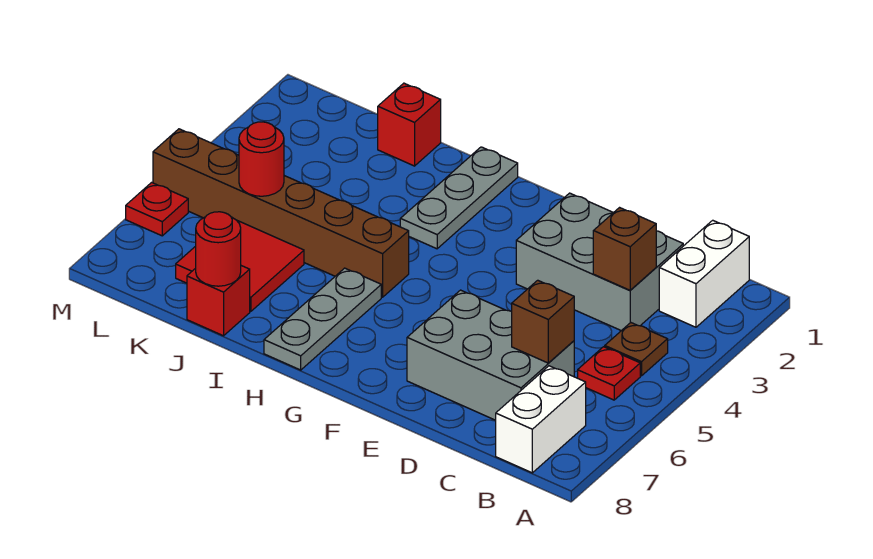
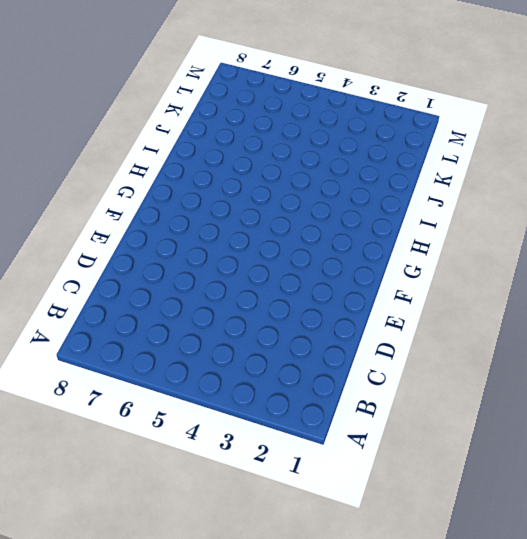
none -> white 1x2 brick [659,220,749,327]
none -> brown 1x1 plate [605,323,668,376]
none -> red 1x1 plate [578,347,640,400]

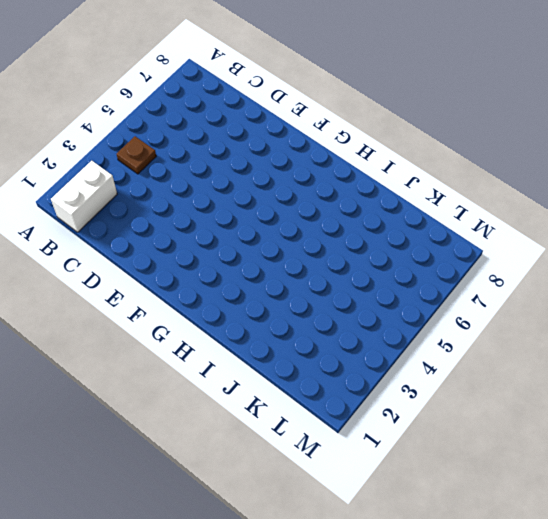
none -> red 1x1 plate [578,347,640,400]
none -> white 1x2 brick [496,366,586,473]
none -> grey 2x3 brick [516,193,683,331]

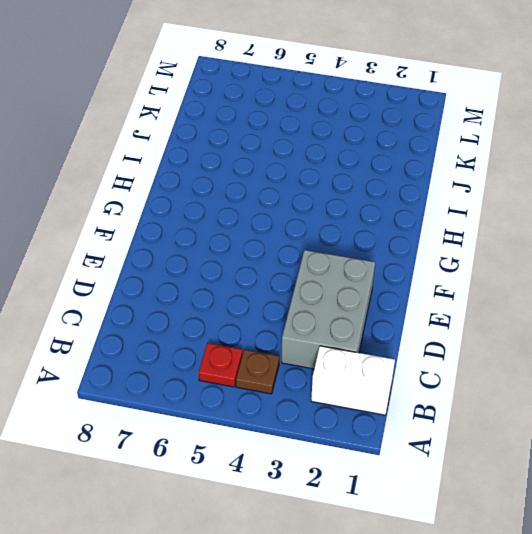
none -> white 1x2 brick [496,366,586,473]
none -> grey 2x3 brick [407,290,574,420]
none -> grey 1x3 plate [400,147,518,249]

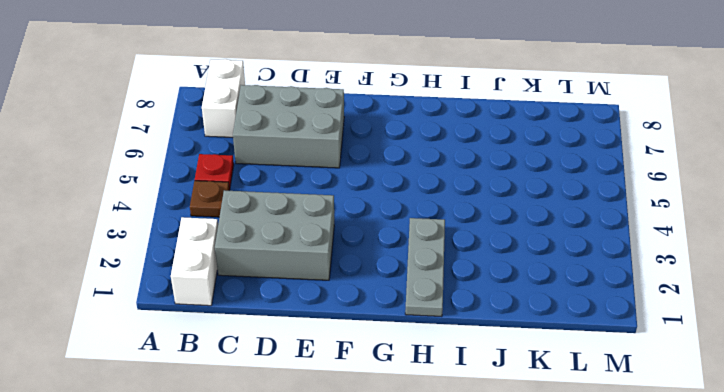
none -> brown 1x6 brick [153,129,409,297]
none -> grey 1x3 plate [264,268,381,370]
none -> red 1x1 brick [378,83,441,166]

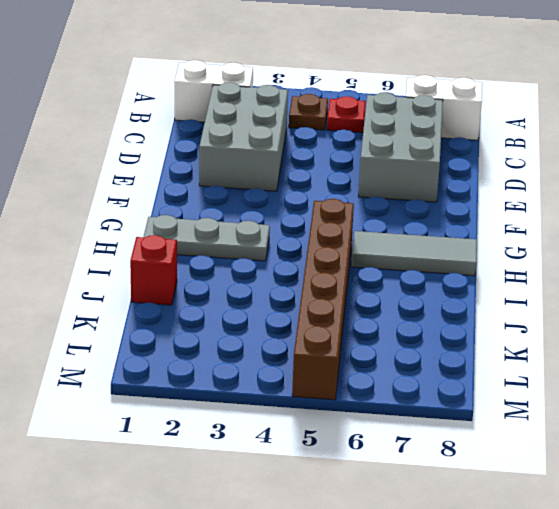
grey 1x3 tile [351,231,477,276] -> grey 1x3 plate [264,268,381,370]
none -> red 2x2 tile [176,221,304,312]
none -> red 1x1 brick [187,266,250,336]
none -> red 1x1 plate [126,183,188,236]

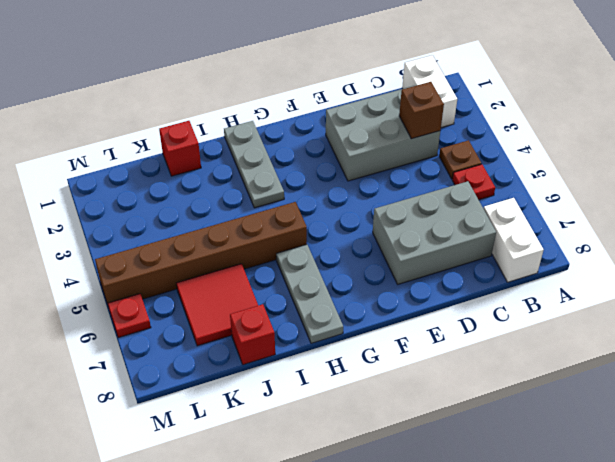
none -> brown 1x1 brick [512,280,574,363]
none -> red 1x1 round brick [196,212,241,286]
none -> red 1x1 round brick [239,122,284,196]

